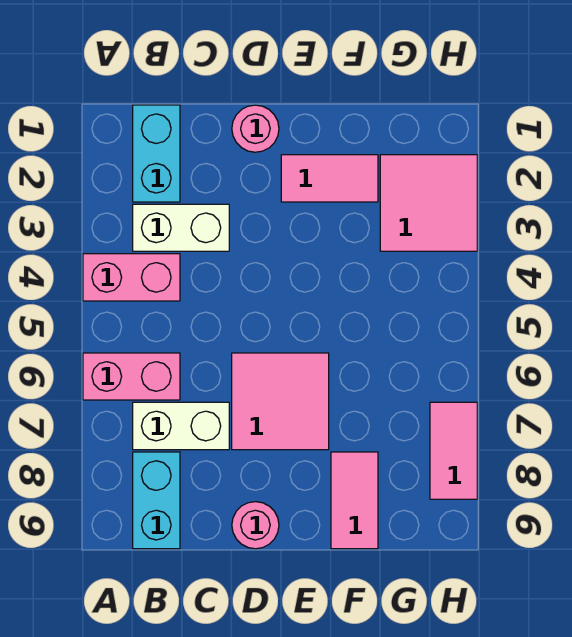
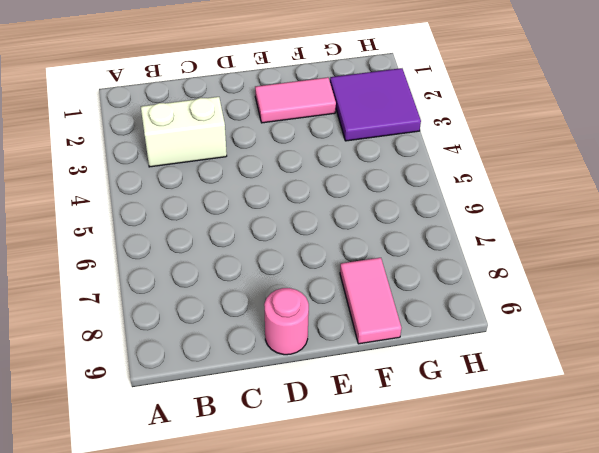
purple 2x2 tile [330,68,421,141] -> pink 2x2 tile [380,155,477,251]
none -> pink 1x2 brick [83,254,180,301]
none -> pink 1x2 brick [83,353,180,400]
none -> cyan 1x2 brick [133,105,180,202]

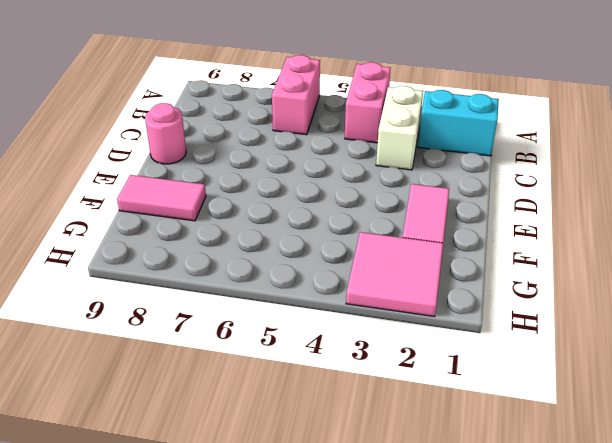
none -> white 1x2 brick [133,402,229,450]
none -> cyan 1x2 brick [133,452,180,549]
none -> pink 1x1 round brick [232,105,279,152]

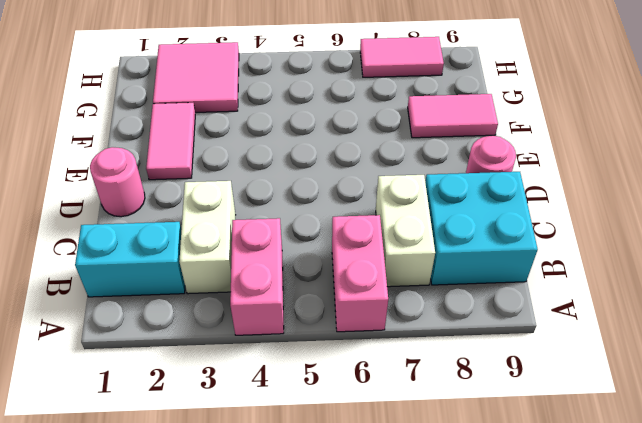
cyan 2x2 brick [425,172,538,285] -> cyan 1x2 brick [133,452,180,549]
none -> pink 2x2 tile [232,353,329,450]

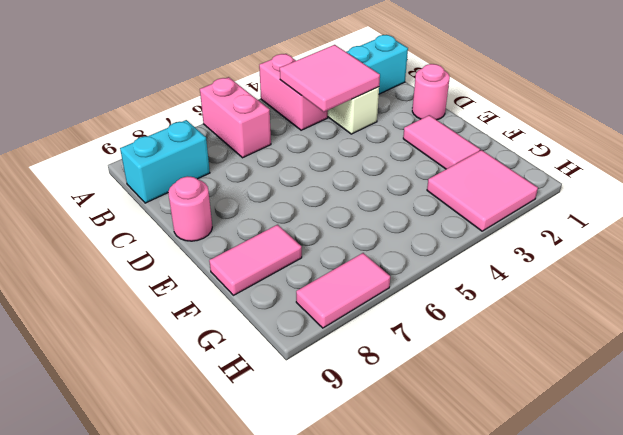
pink 2x2 tile [280,45,380,112] -> pink 2x2 tile moved to [232,353,329,450]
none -> white 1x2 brick [133,402,229,450]

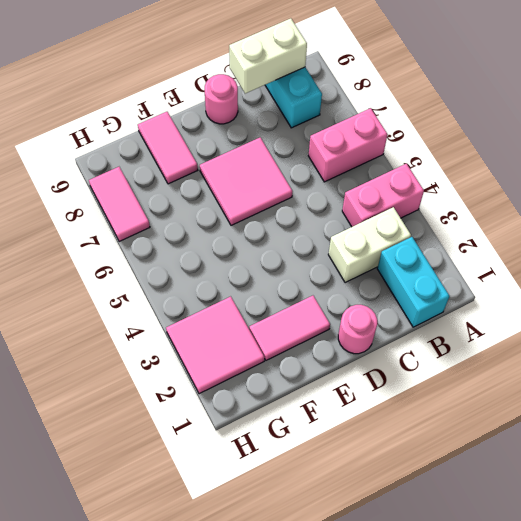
white 1x2 brick [229,18,307,94] -> white 1x2 brick moved to [133,402,229,450]

